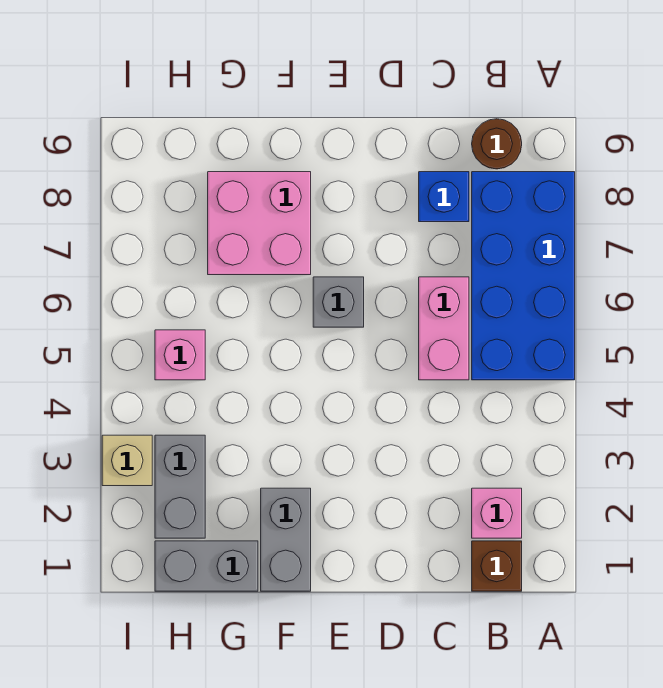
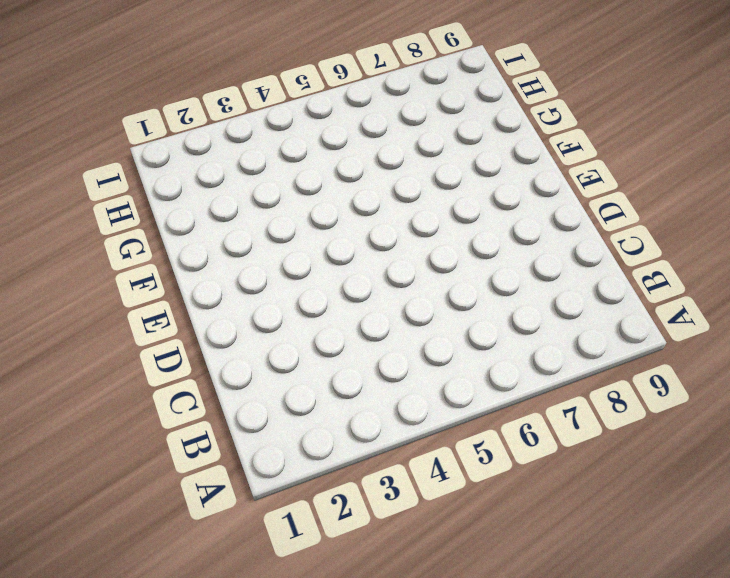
none -> blue 2x4 brick [472,172,575,380]
none -> brown 1x1 brick [472,541,522,591]
none -> pink 1x1 brick [472,488,522,538]

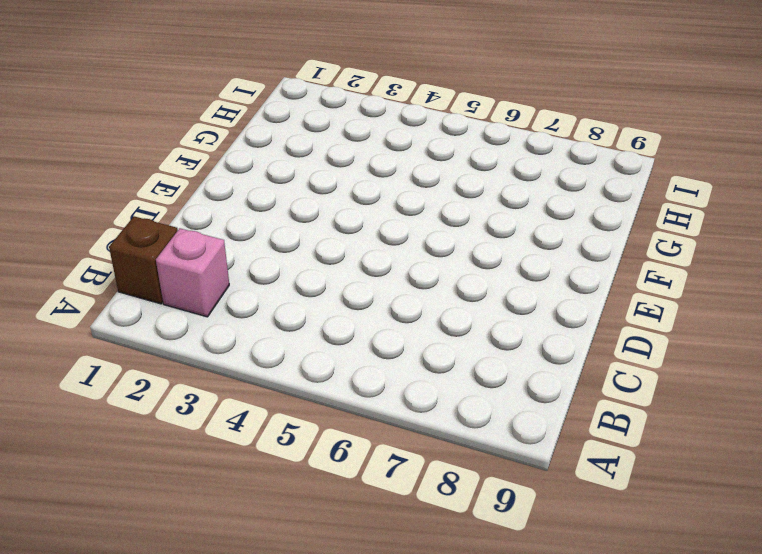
none -> blue 2x4 brick [472,172,575,380]
none -> brown 1x1 round brick [472,119,522,169]
none -> pink 1x2 brick [419,277,469,380]

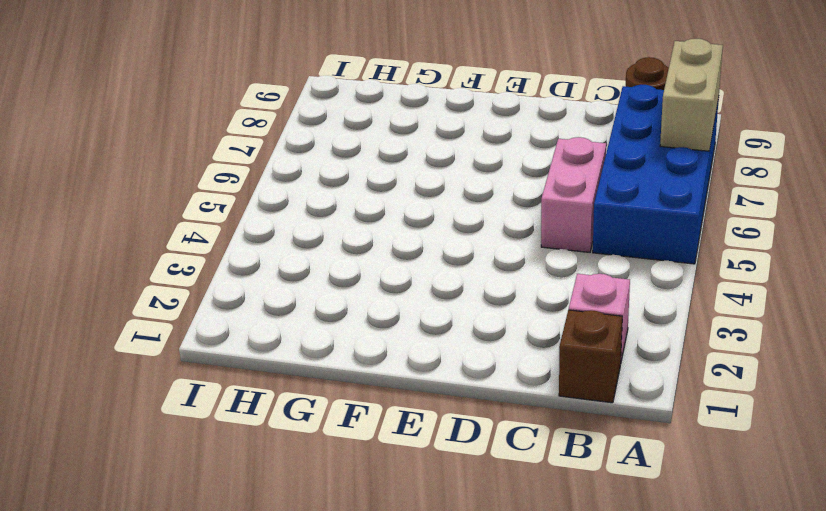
tan 1x2 brick [660,39,723,151] -> none
none -> blue 1x1 brick [419,172,469,222]
none -> grey 1x1 brick [313,277,364,327]
none -> grey 1x2 brick [261,488,311,591]

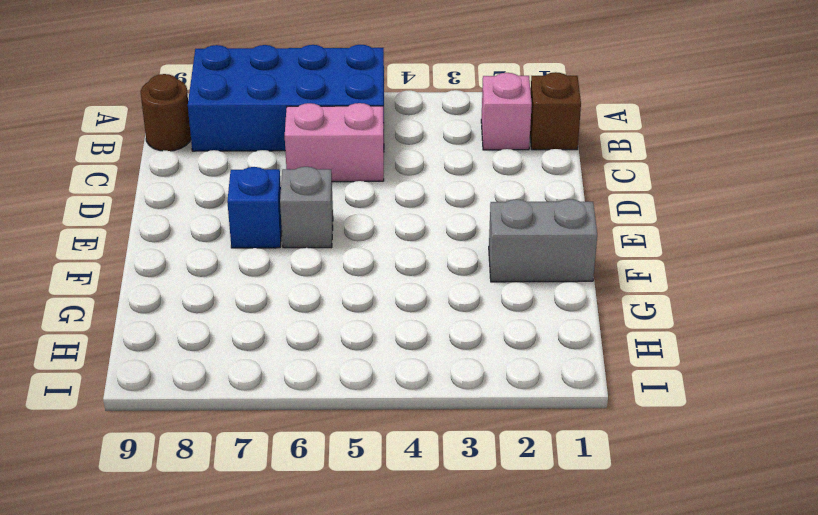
blue 1x1 brick [227,167,282,248] -> blue 1x1 brick moved to [419,172,469,222]
none -> pink 2x2 brick [208,172,311,275]
none -> grey 1x2 brick [155,541,258,591]
none -> grey 1x2 brick [155,435,205,538]

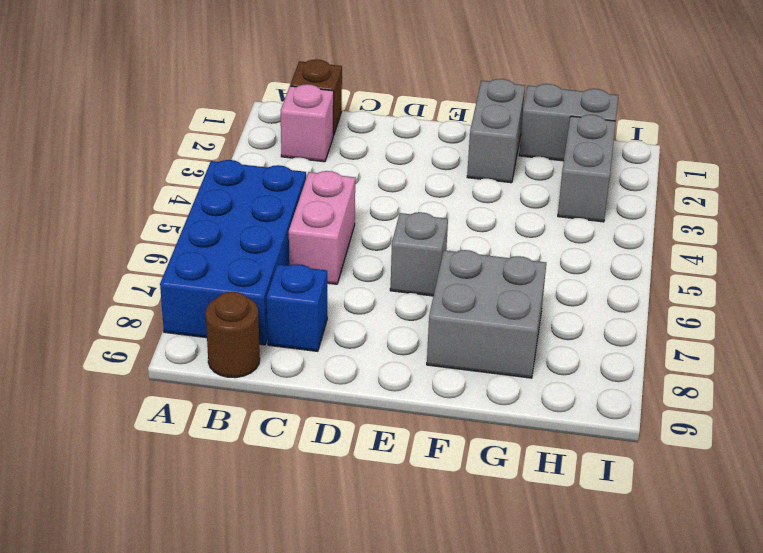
grey 2x2 brick [427,250,546,378] -> pink 2x2 brick [208,172,311,275]
none -> pink 1x1 brick [155,330,205,380]
none -> tan 1x1 brick [102,435,152,486]

